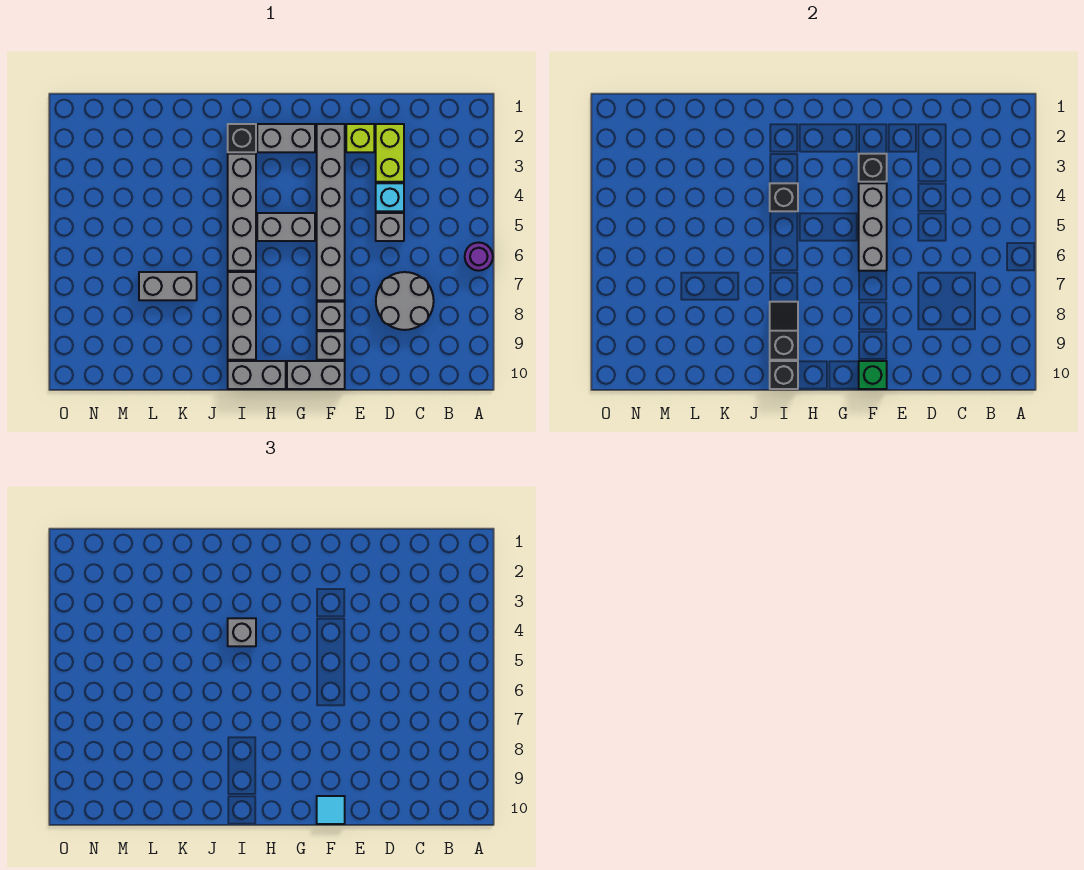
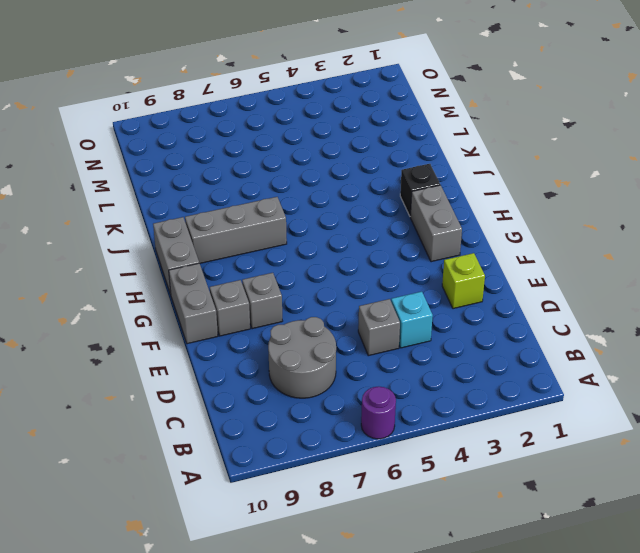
none -> lime 1x2 brick [376,124,404,182]
none -> grey 1x6 brick [317,124,345,300]
none -> grey 1x2 brick [257,213,315,241]

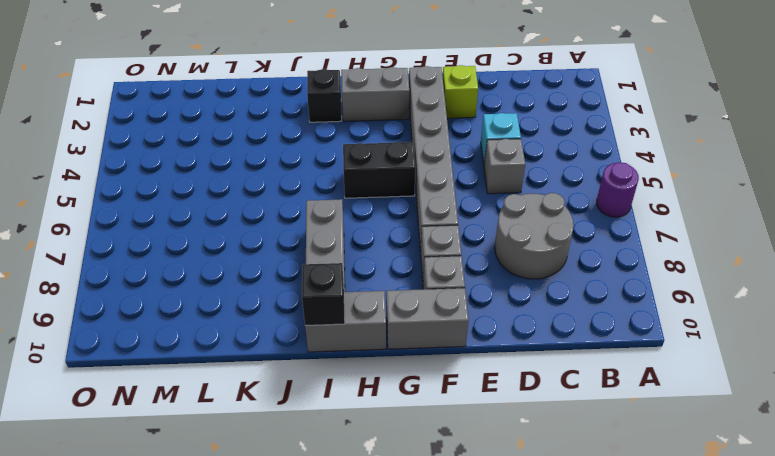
black 1x2 brick [343,142,415,198] -> grey 1x2 brick [257,213,315,241]
none -> lime 1x2 brick [376,124,404,182]
none -> grey 1x4 brick [228,154,256,271]
none -> grey 1x2 brick [139,272,197,300]

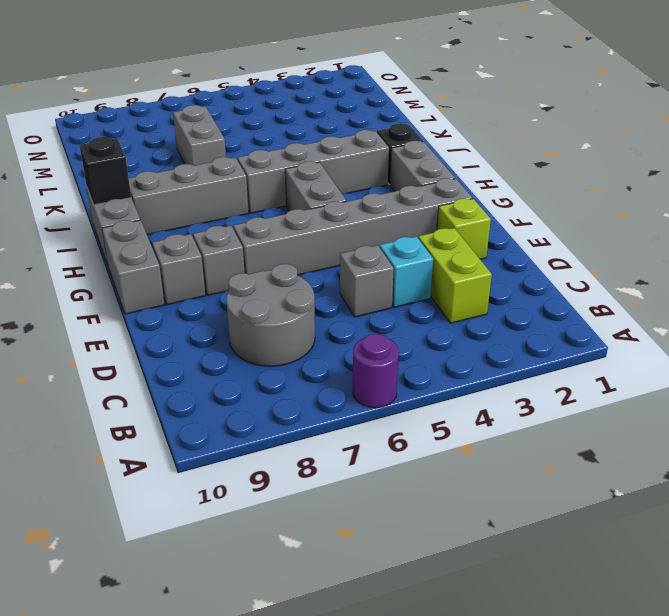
lime 1x2 brick [418,228,492,323] -> lime 1x2 brick turned to [376,124,404,182]
none -> black 1x1 brick [859,154,887,182]
none -> grey 1x3 brick [859,183,887,271]
none -> green 1x1 brick [859,361,887,389]

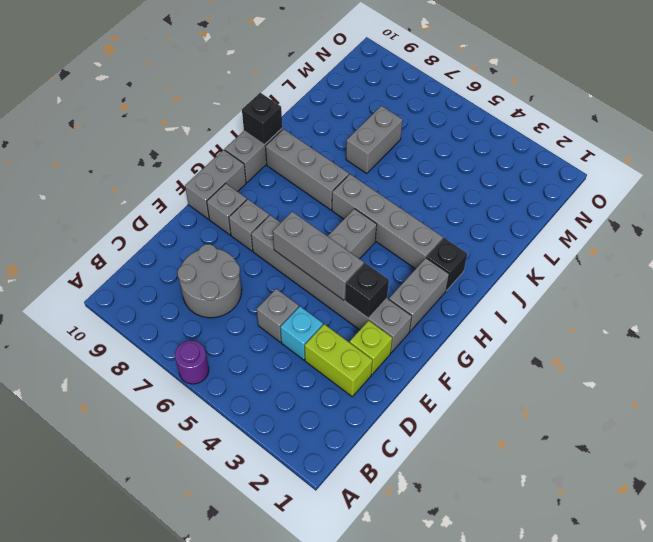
none -> green 1x1 brick [859,361,887,389]
none -> black 1x1 brick [770,183,798,211]
none -> black 1x2 slope [770,302,798,360]

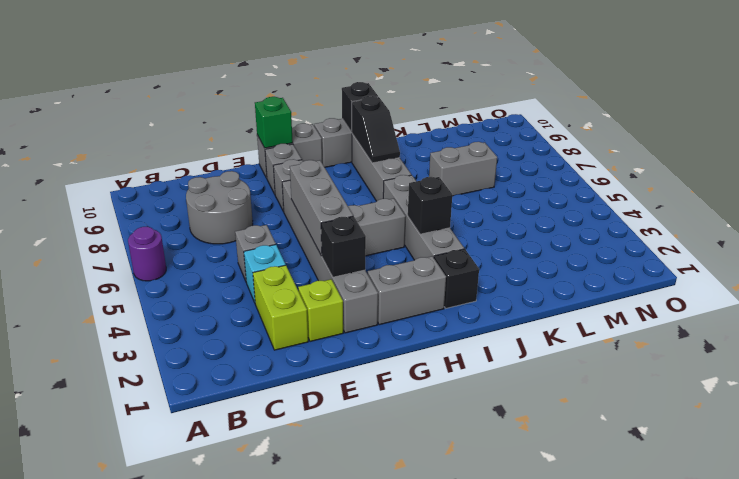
none -> cyan 1x1 tile [317,796,345,824]
none -> grey 1x1 brick [228,618,256,646]

